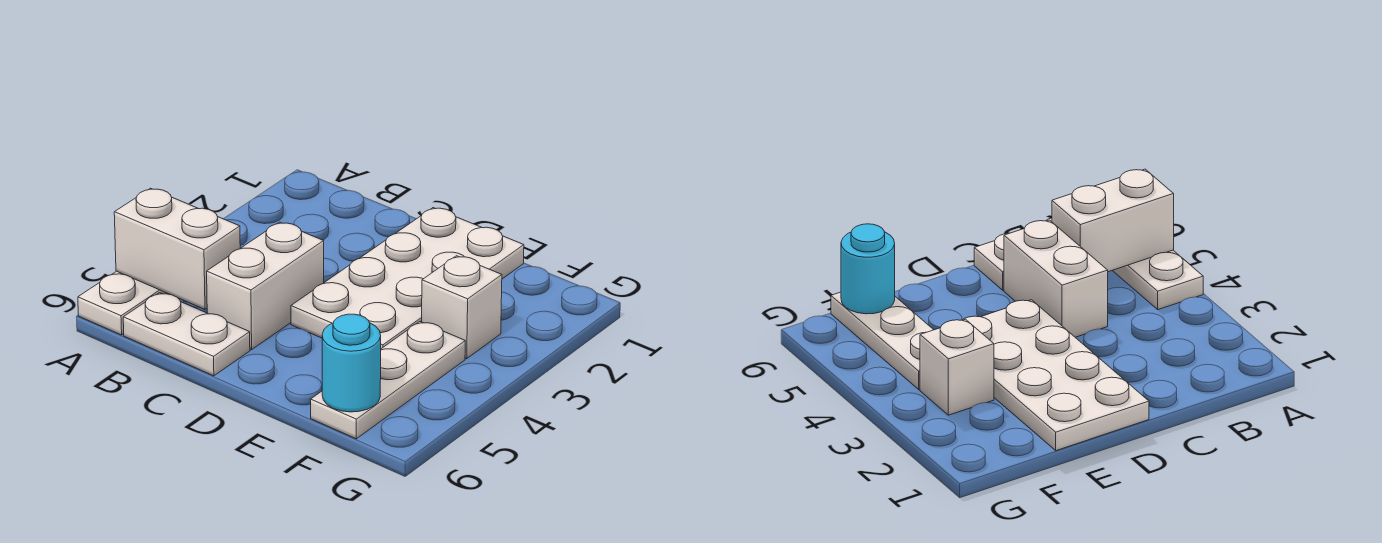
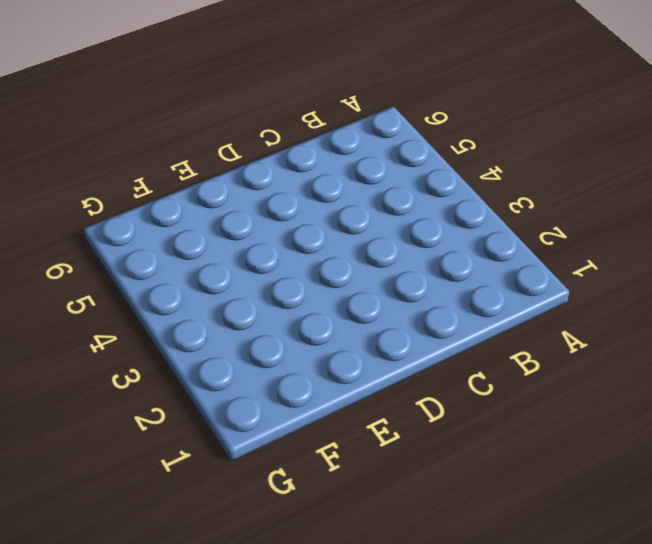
none -> white 1x3 plate [78,271,168,335]
none -> white 1x2 plate [123,293,250,376]

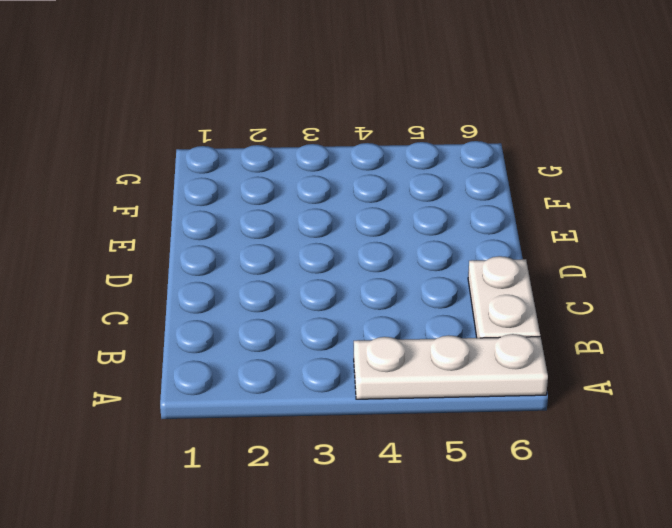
none -> white 1x2 brick [207,222,324,350]
none -> white 2x4 plate [291,208,524,349]

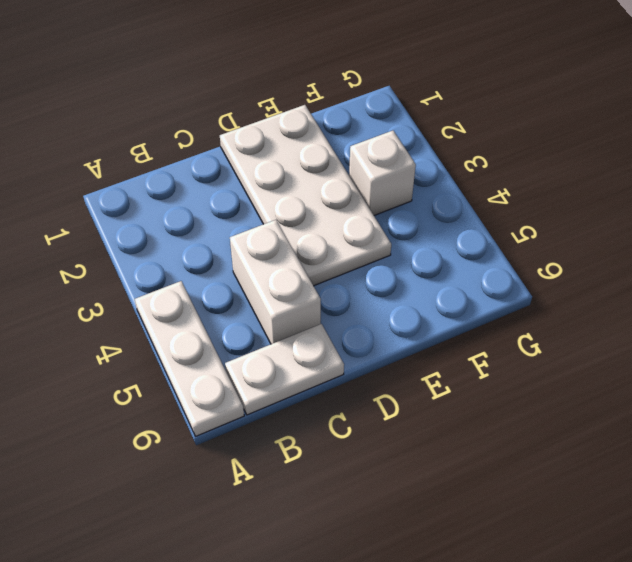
none -> white 1x3 plate [311,322,465,439]
none -> white 1x2 brick [114,188,240,309]

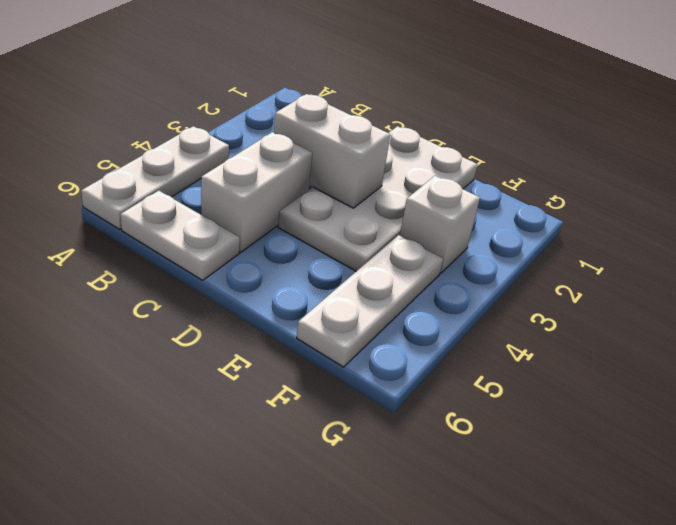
white 1x2 brick [274,94,390,208] -> white 1x2 brick moved to [114,188,240,309]
none -> cyan 1x1 round brick [322,314,381,412]

